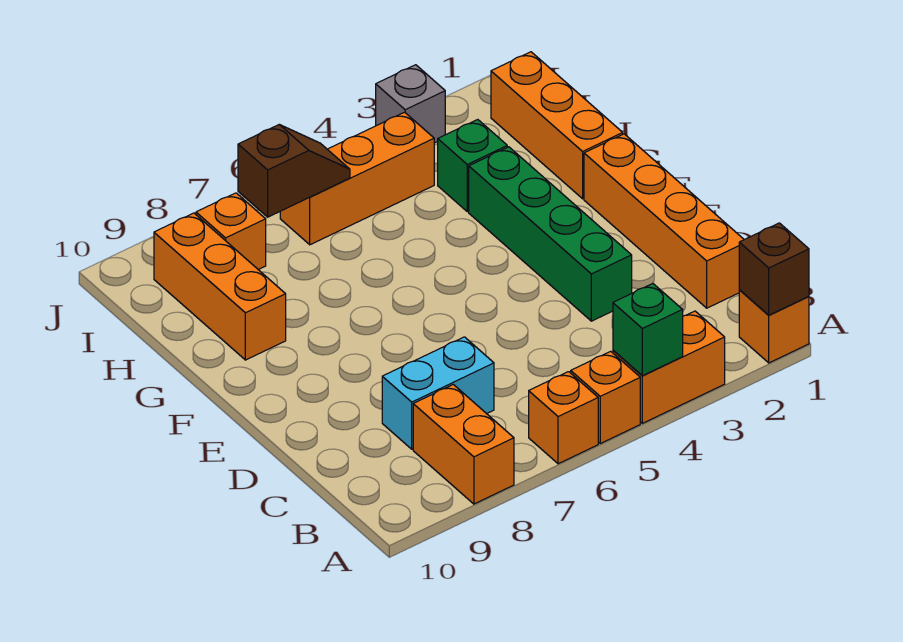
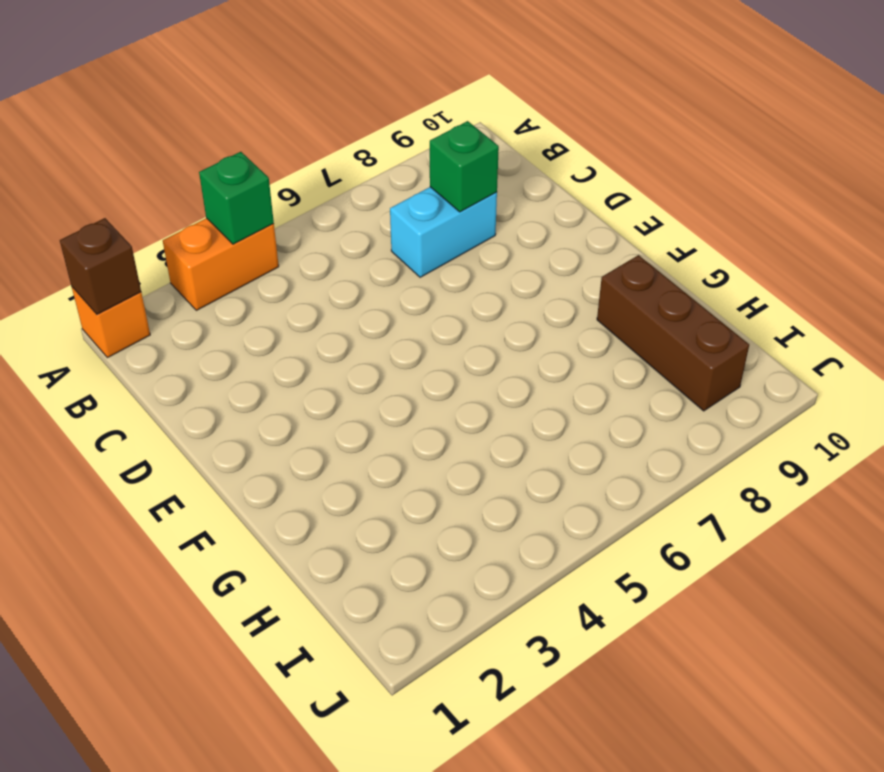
green 1x1 brick [430,121,499,212] -> green 1x1 brick moved to [438,120,507,212]
brown 1x3 brick [597,255,749,411] -> orange 1x3 brick [154,213,286,360]
none -> orange 1x1 brick [571,351,640,444]
none -> orange 1x1 brick [529,372,598,464]
none -> orange 1x2 brick [413,384,514,504]

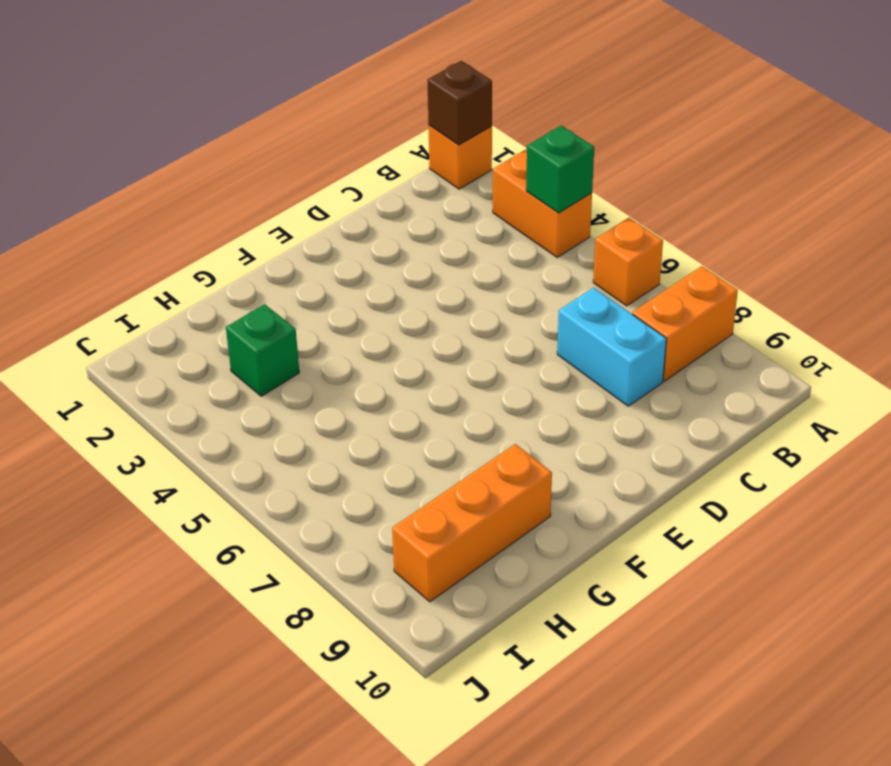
none -> orange 1x1 brick [571,351,640,444]
none -> orange 1x4 brick [584,134,744,308]
none -> green 1x4 brick [469,147,632,321]

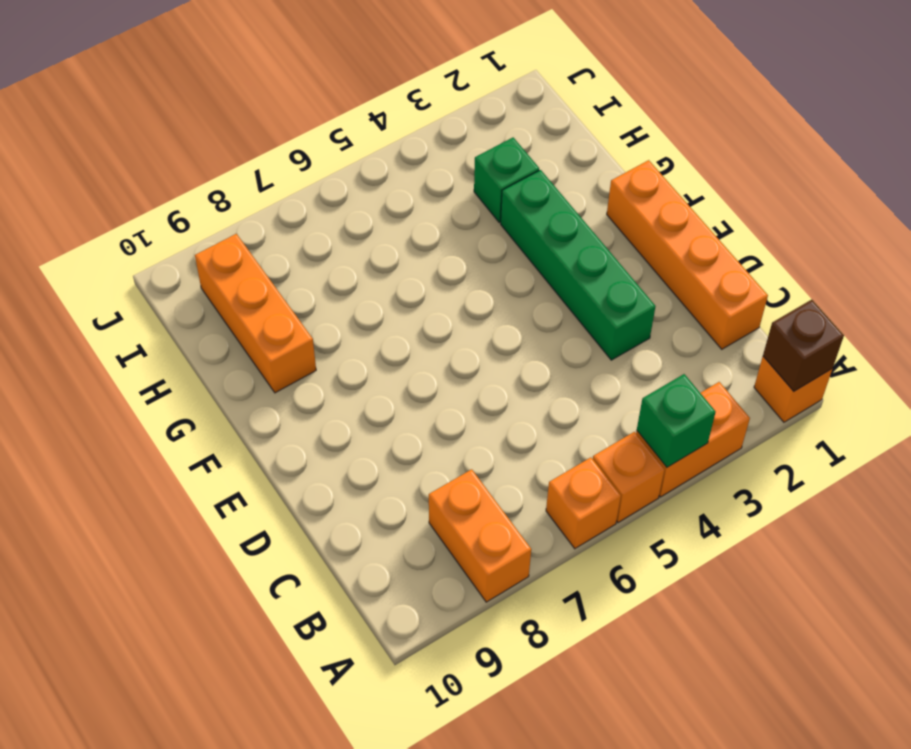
none -> cyan 1x2 brick [382,337,494,449]
none -> orange 1x3 brick [491,52,623,199]
none -> orange 1x3 brick [280,112,434,245]

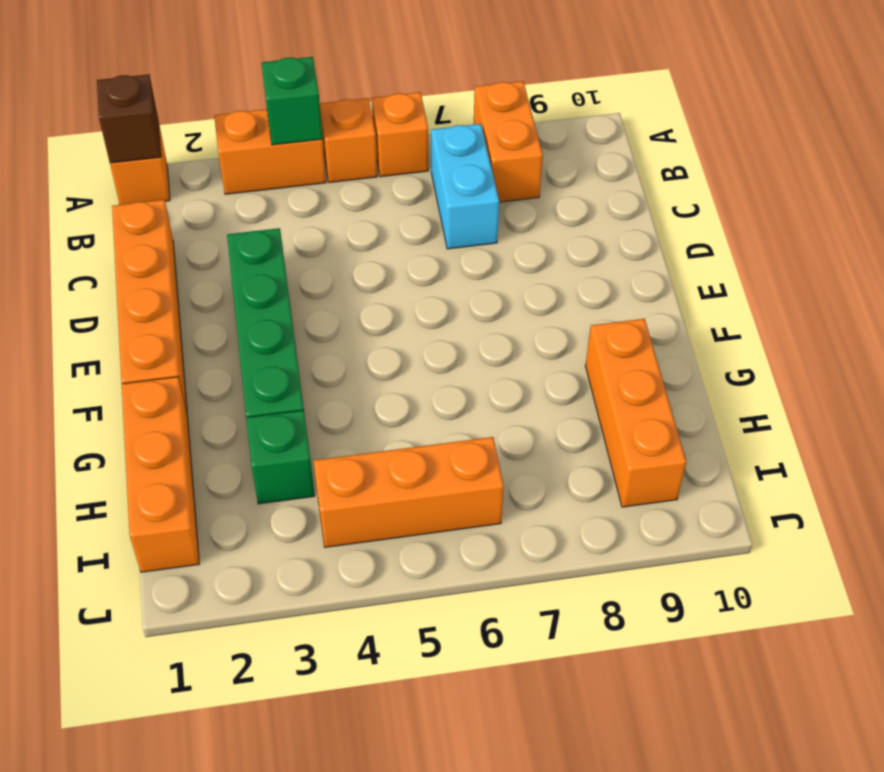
cyan 1x2 brick [431,124,499,249] -> cyan 1x2 brick turned to [382,337,494,449]
none -> orange 1x1 brick [196,193,266,270]
none -> grey 1x1 brick [376,65,445,143]
none -> brown 1x2 slope [238,125,350,217]

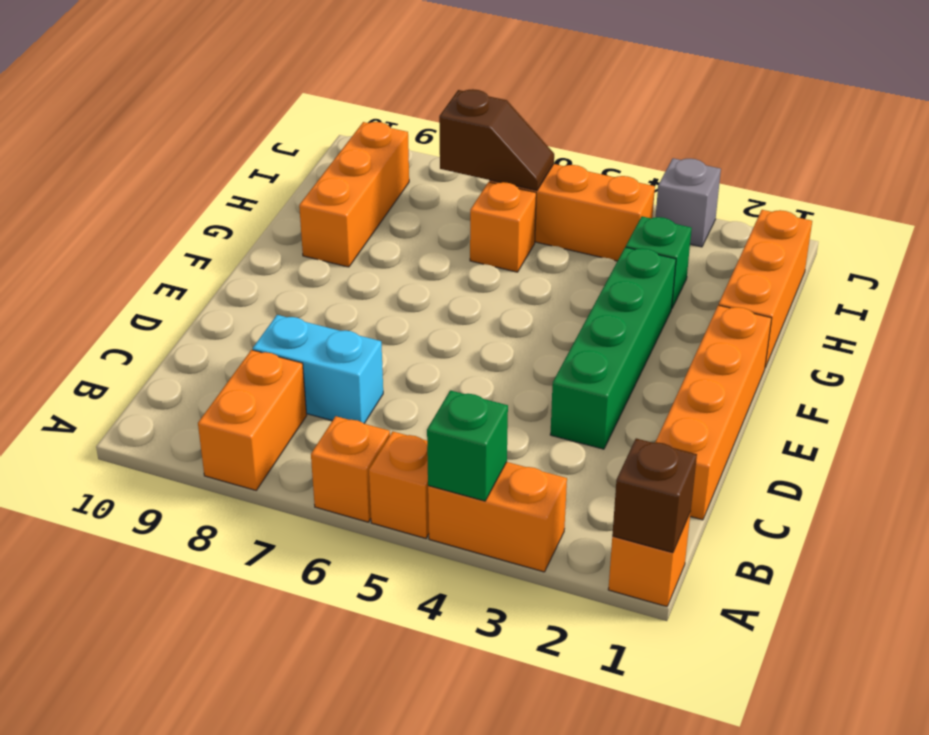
orange 1x1 brick [470,182,536,272] -> orange 1x1 brick moved to [196,193,266,270]

